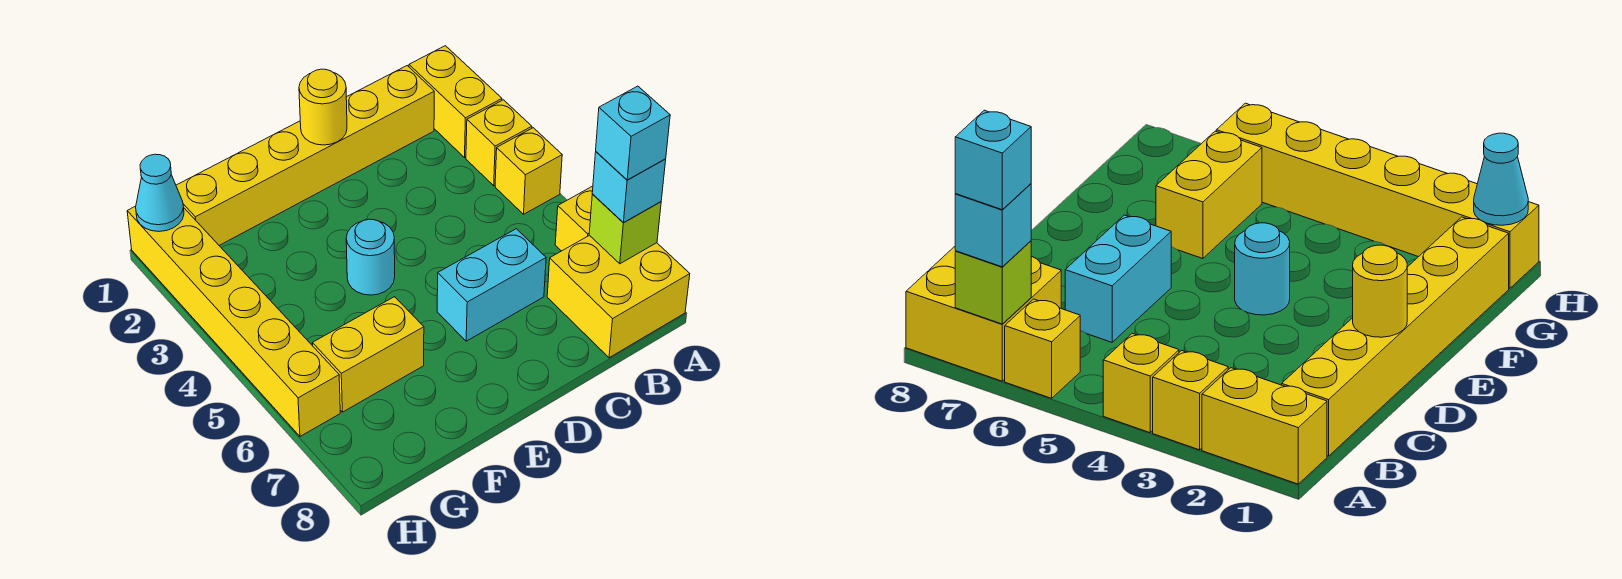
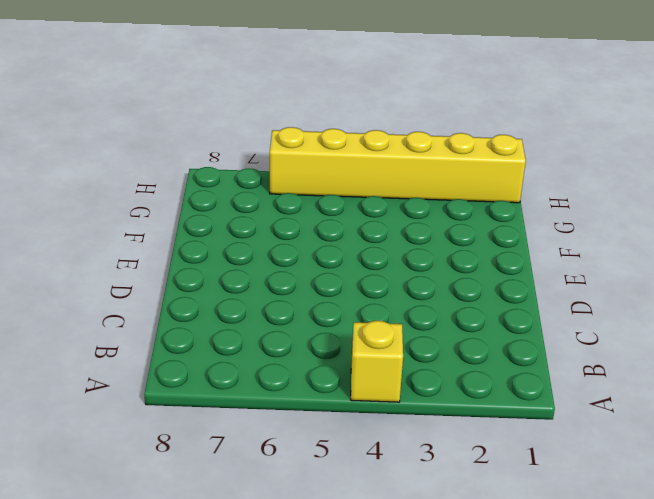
none -> yellow 1x2 brick [409,46,502,157]
none -> yellow 1x1 brick [466,100,532,186]
none -> yellow 1x1 brick [555,186,593,251]

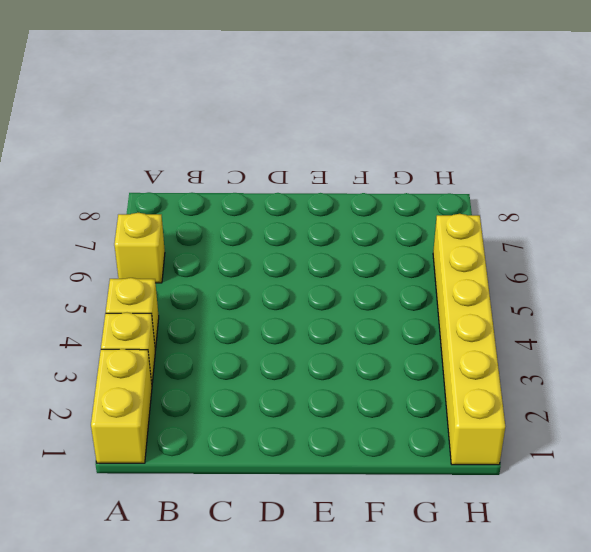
none -> yellow 2x2 brick [547,235,690,358]
none -> yellow 1x6 brick [176,66,434,245]
none -> cyan 1x2 brick [437,229,546,341]

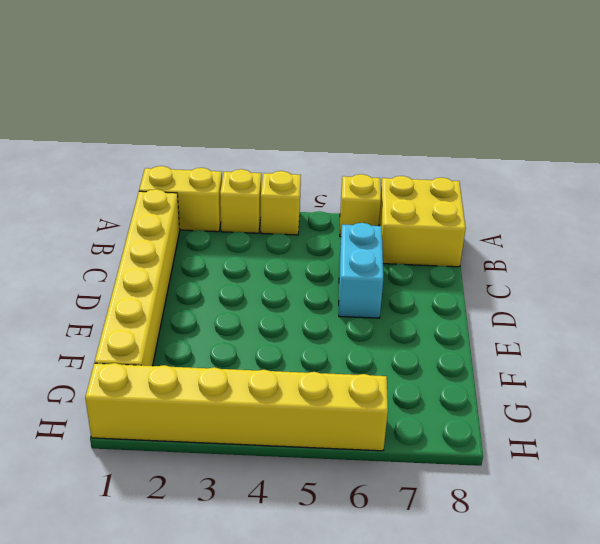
none -> cyan 1x1 round brick [346,219,395,295]
none -> yellow 1x2 brick [312,297,424,412]
none -> lime 1x1 brick [589,194,661,264]

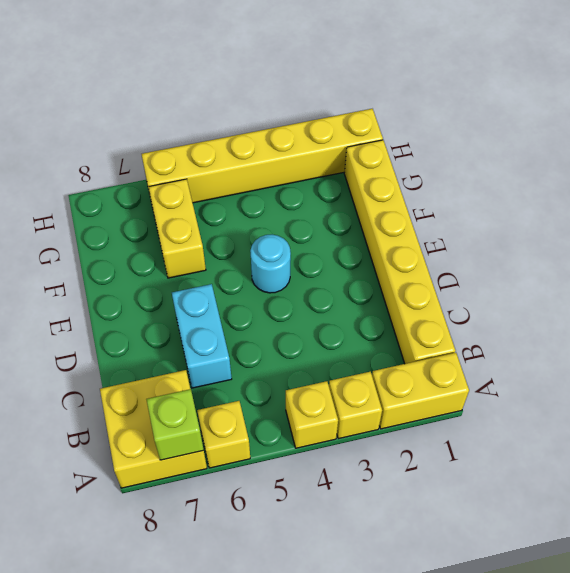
none -> yellow 1x1 round brick [299,69,347,145]
none -> cyan 1x1 cone [136,154,184,231]
none -> cyan 1x1 brick [592,152,666,223]

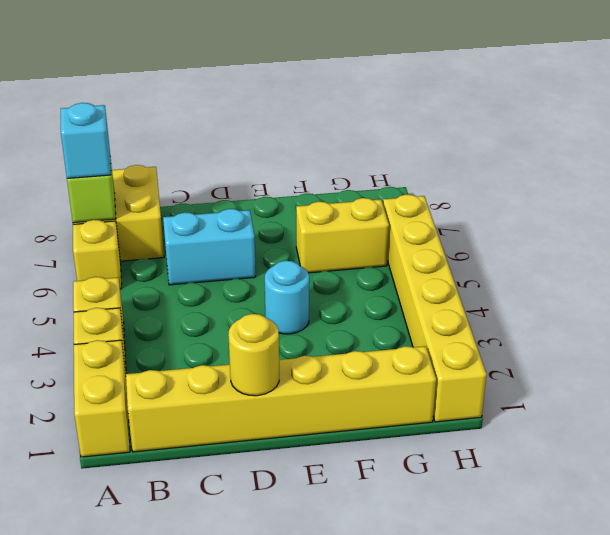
none -> cyan 1x1 cone [136,154,184,231]
none -> cyan 1x1 brick [596,86,670,180]

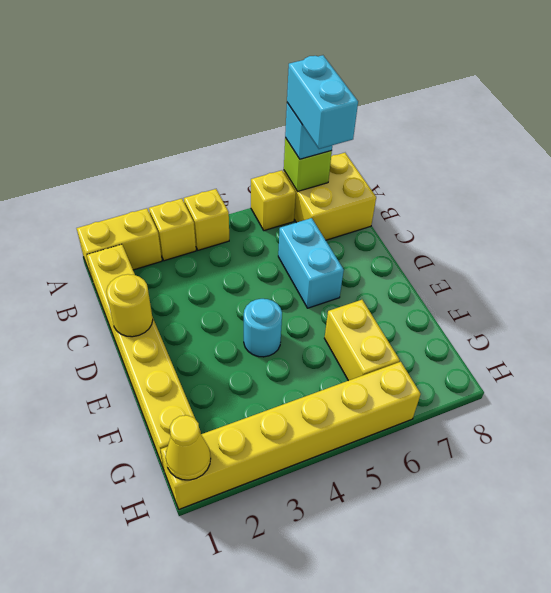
cyan 1x2 brick [287,55,358,149] -> cyan 1x1 brick [596,86,670,180]
yellow 1x1 cone [166,415,211,480] -> cyan 1x1 cone [136,154,184,231]

